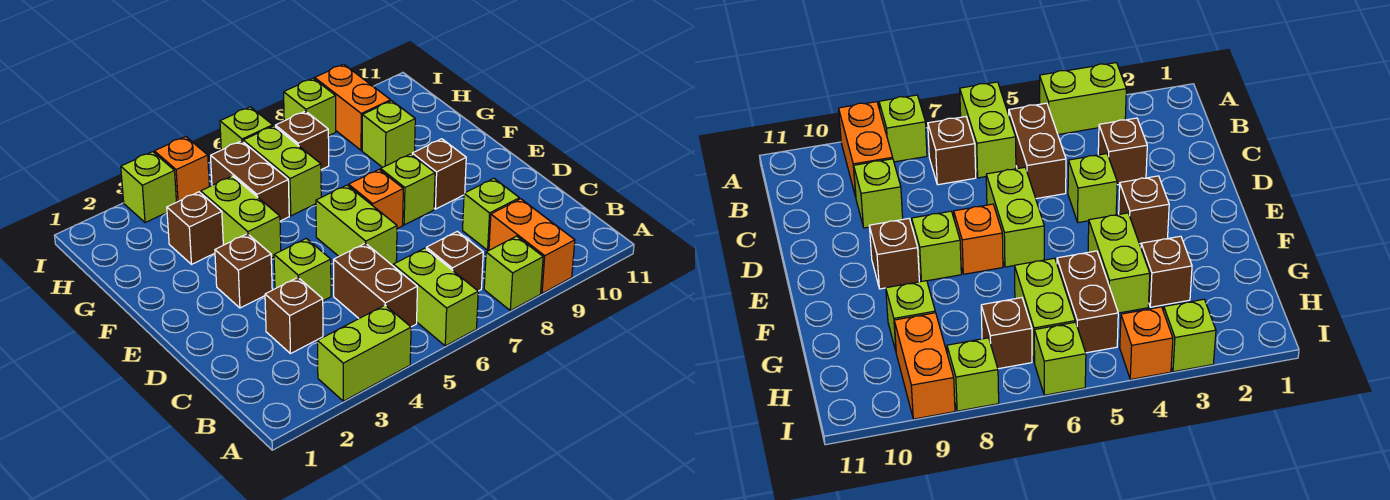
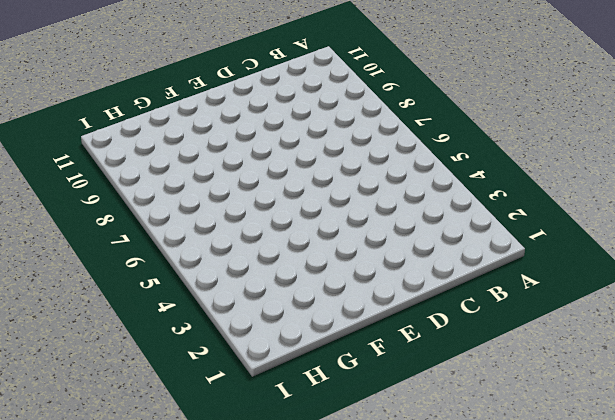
none -> lime 1x2 brick [317,305,411,401]
none -> lime 1x2 brick [393,248,478,346]
none -> lime 1x1 brick [484,236,543,311]

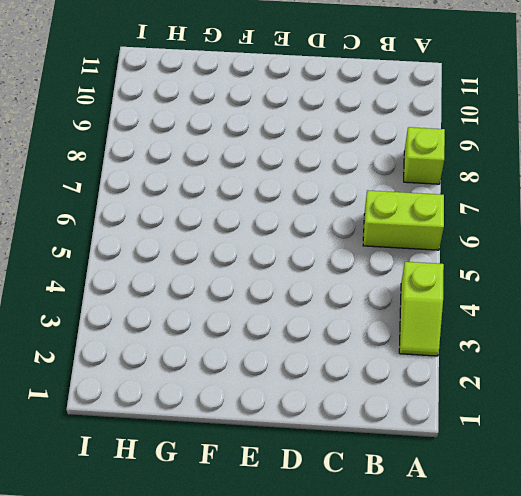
lime 1x2 slope [399,262,444,356] -> lime 1x2 brick [317,305,411,401]
none -> orange 1x2 brick [489,199,575,293]
none -> brown 1x2 brick [334,243,417,327]
none -> brown 1x1 brick [426,231,483,291]

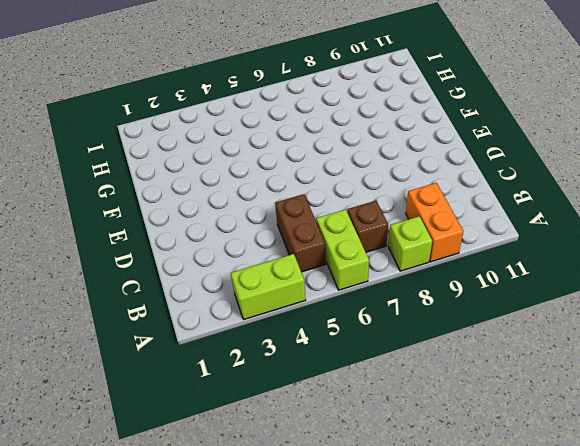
none -> brown 1x1 brick [265,278,323,354]
none -> lime 1x1 brick [463,178,519,250]
none -> lime 1x1 brick [274,239,331,301]

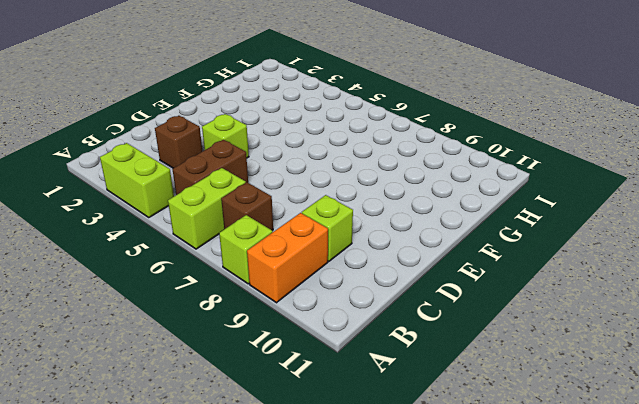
none -> lime 1x2 brick [316,185,397,265]
none -> brown 1x1 brick [215,234,272,308]
none -> orange 1x1 brick [349,170,403,229]

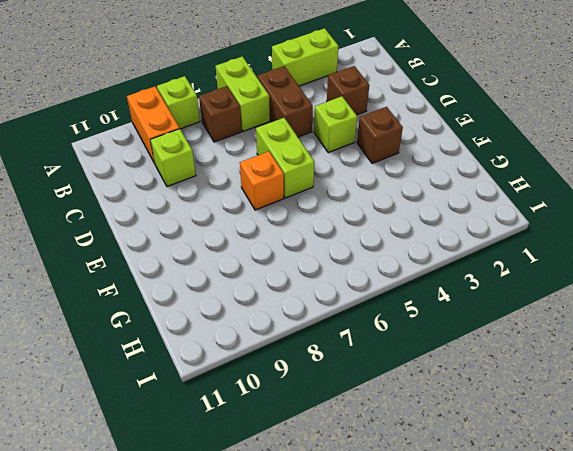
none -> lime 1x1 brick [381,154,435,225]
none -> brown 1x1 brick [412,139,466,209]
none -> lime 1x2 brick [201,176,281,258]

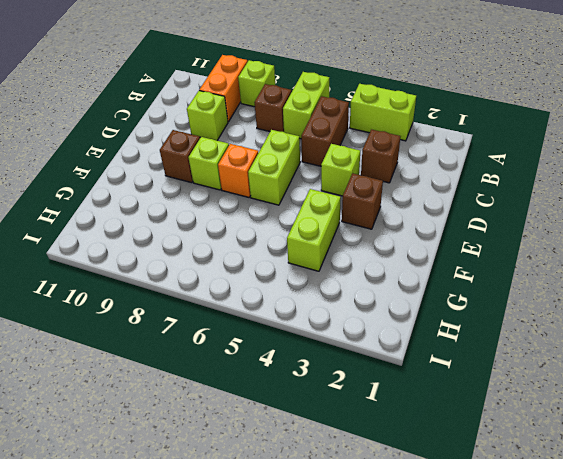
none -> brown 1x1 brick [167,192,223,264]
none -> brown 1x2 brick [211,141,289,221]
none -> lime 1x2 brick [243,126,321,216]

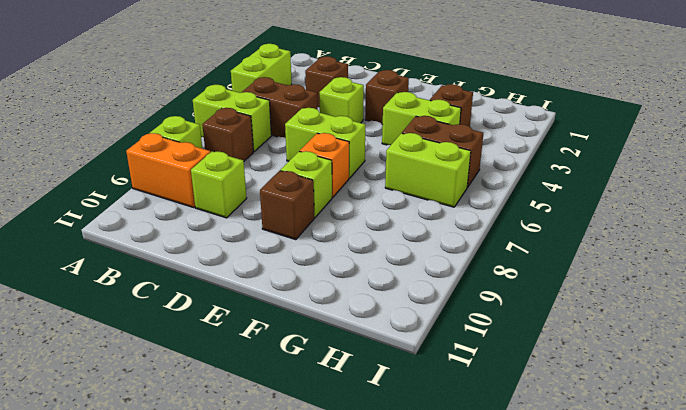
none -> lime 1x1 brick [362,101,415,167]
none -> brown 1x1 brick [275,111,329,170]
none -> orange 1x2 brick [315,64,391,150]

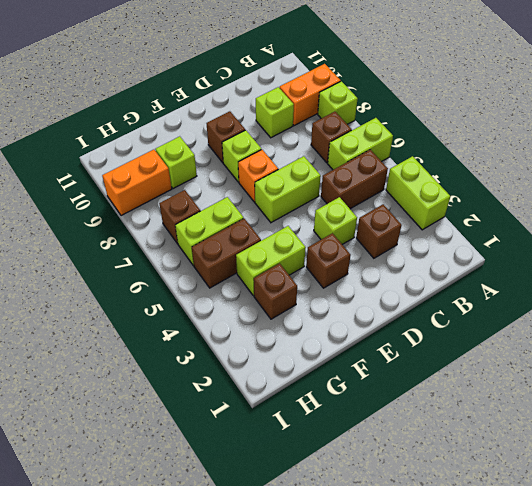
none -> lime 1x1 brick [121,152,176,223]
none -> orange 1x1 brick [154,137,209,202]
none -> lime 1x1 brick [220,107,273,150]

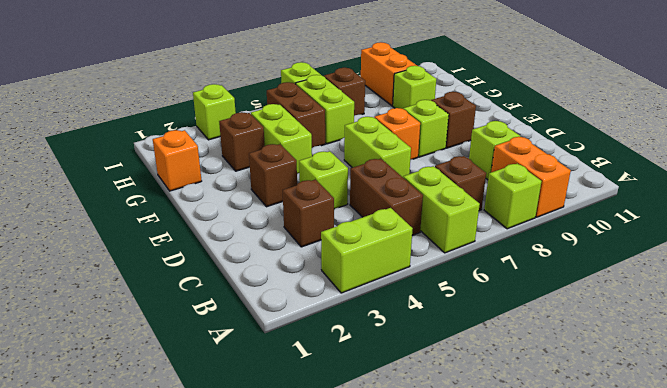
orange 1x1 brick [153,130,202,191] -> orange 1x1 brick moved to [154,137,209,202]
none -> lime 1x1 brick [284,78,336,136]

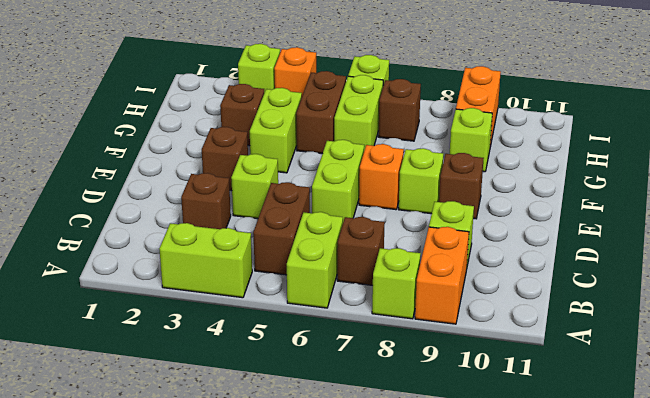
none -> lime 1x1 brick [284,78,336,136]

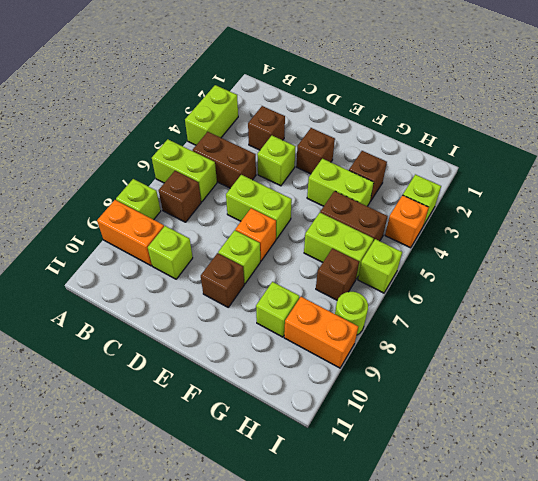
lime 1x1 round brick [335,292,368,335] -> lime 1x1 brick [284,78,336,136]

